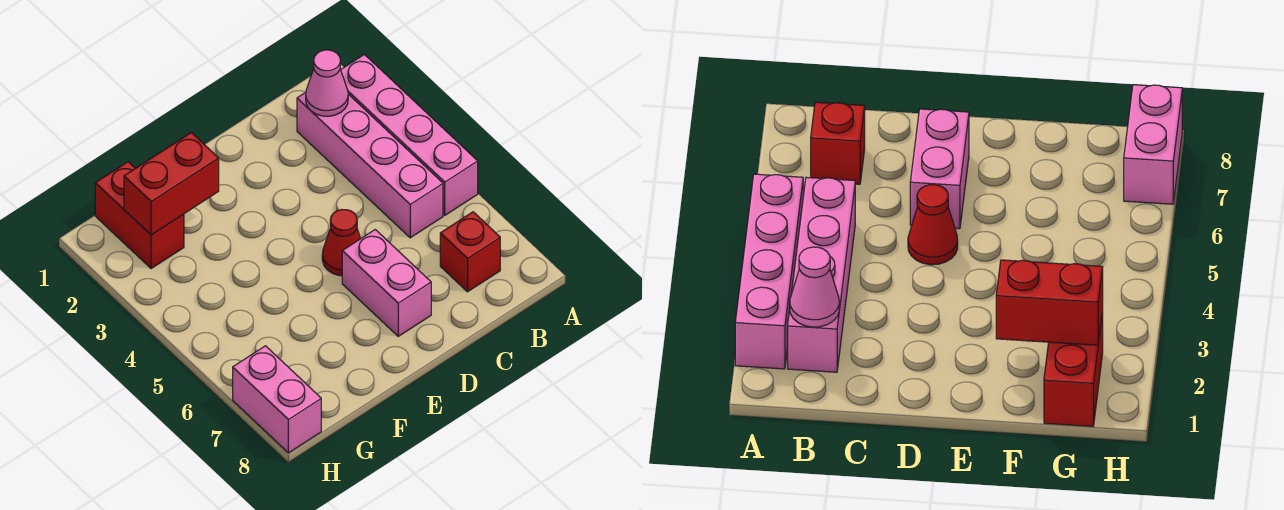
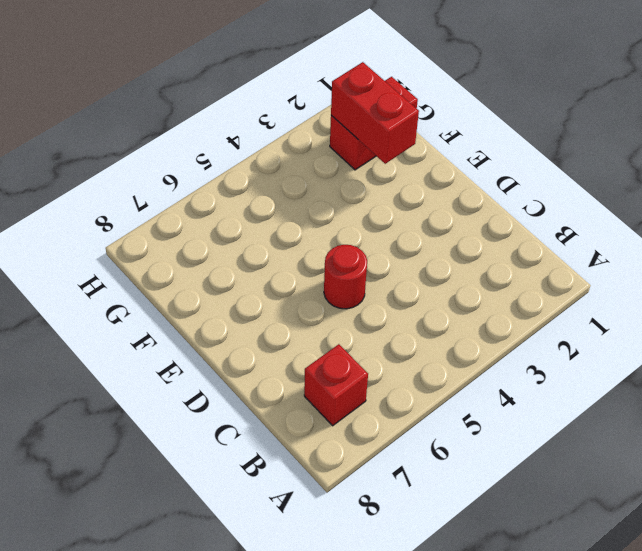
red 1x1 round brick [324,245,367,309] -> red 1x1 cone [322,210,361,276]
none -> pink 1x4 brick [341,55,478,215]
none -> pink 1x4 brick [297,92,443,238]

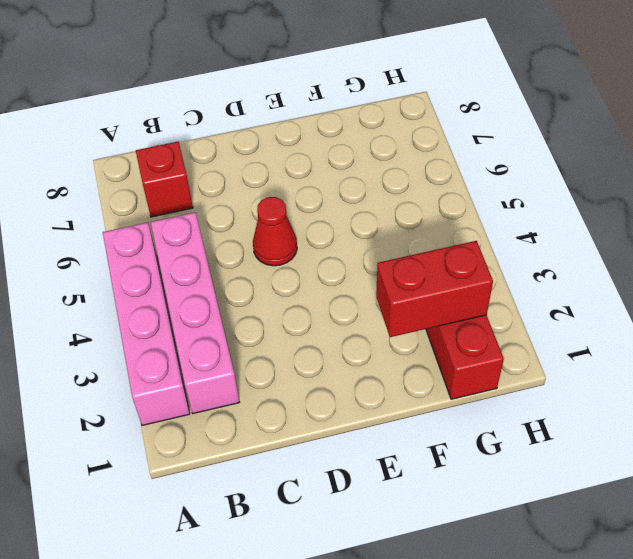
none -> pink 1x2 brick [342,230,431,336]
none -> pink 1x2 brick [233,346,321,453]

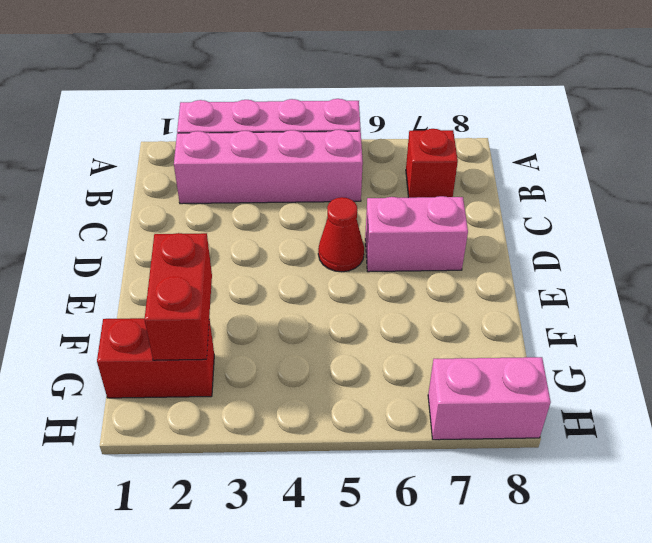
none -> pink 1x1 cone [306,50,348,116]

